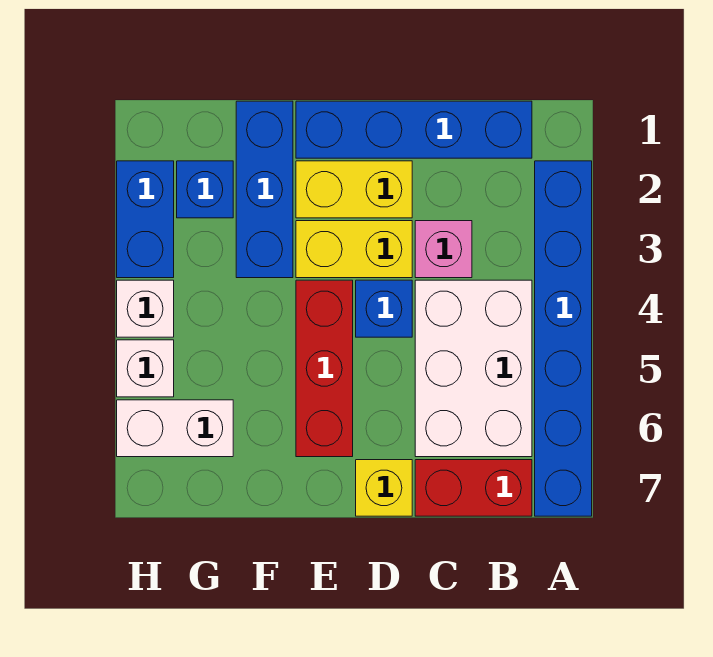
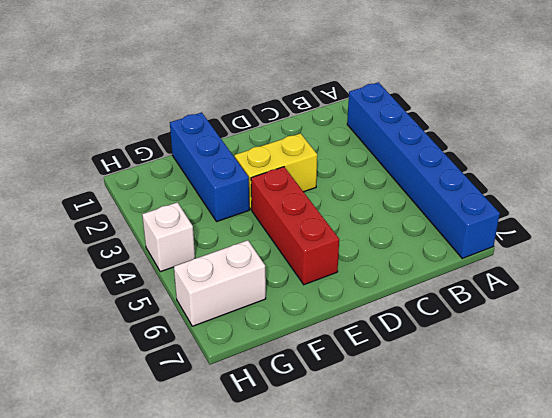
none -> blue 1x4 brick [296,101,532,158]
none -> white 2x3 brick [415,280,532,457]
none -> red 1x2 brick [415,460,532,516]

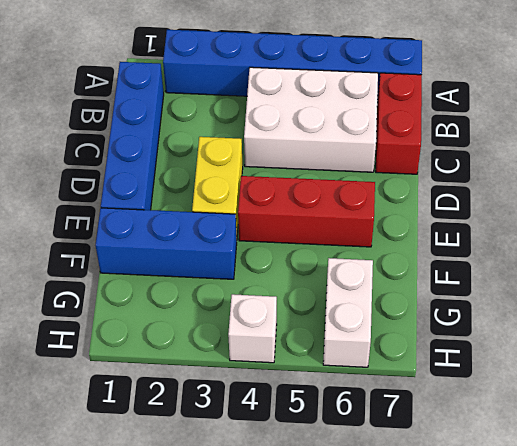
none -> pink 1x1 brick [415,221,472,278]
none -> yellow 1x2 brick [296,161,412,218]
none -> blue 1x1 brick [356,280,412,337]

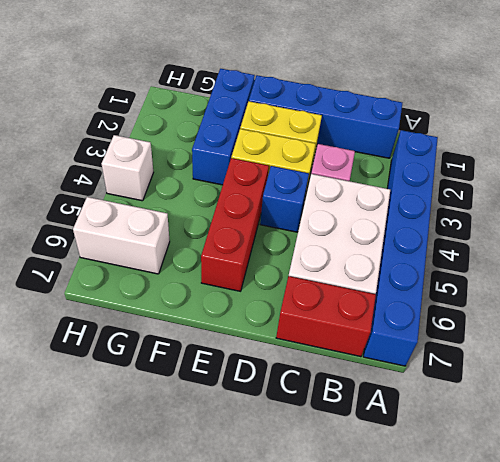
none -> yellow 1x1 brick [356,460,412,516]
none -> blue 1x1 brick [177,161,233,218]
none -> blue 1x2 brick [117,161,174,278]

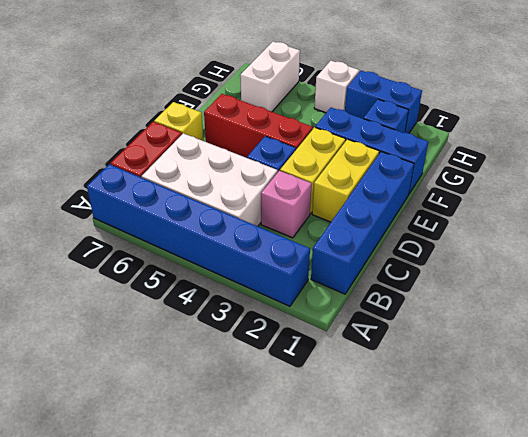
none -> white 1x1 brick [117,340,174,397]

